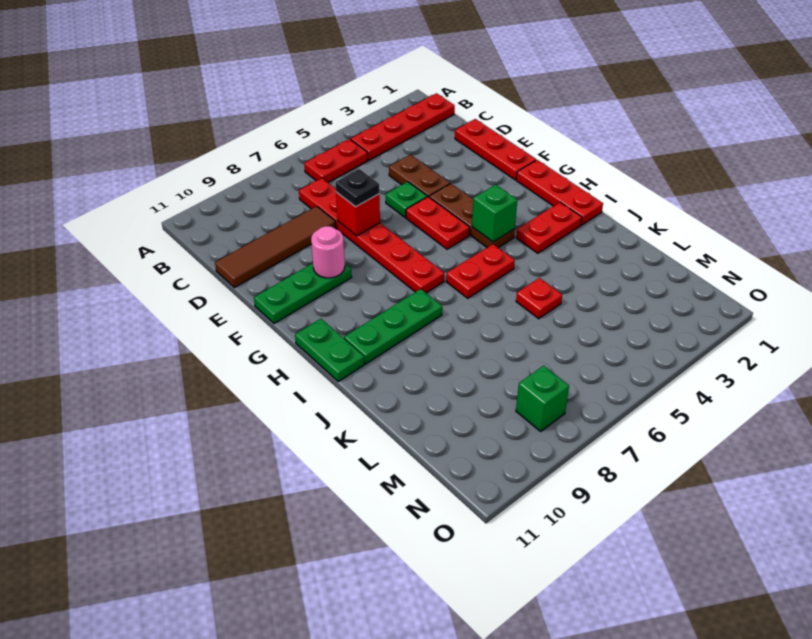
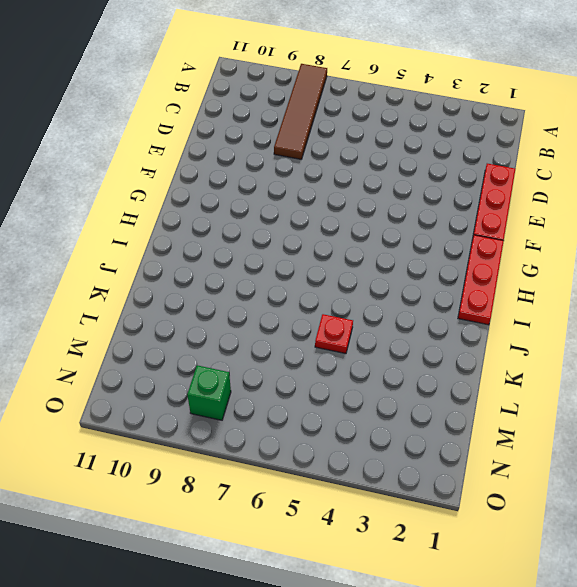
brown 1x4 tile [274,64,327,159] -> brown 1x4 tile turned to [215,206,336,288]
none -> red 1x4 plate [351,93,455,160]
none -> red 1x2 plate [304,139,368,183]
none -> red 1x6 plate [299,178,444,293]

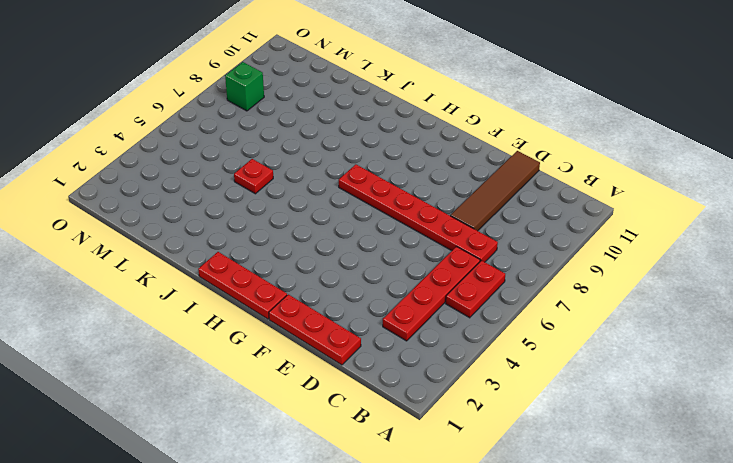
red 1x4 plate [383,247,480,341] -> red 1x4 plate moved to [351,93,455,160]
none -> brown 1x2 plate [389,155,450,197]
none -> green 1x1 plate [386,182,427,217]
none -> brown 1x3 plate [429,184,515,248]

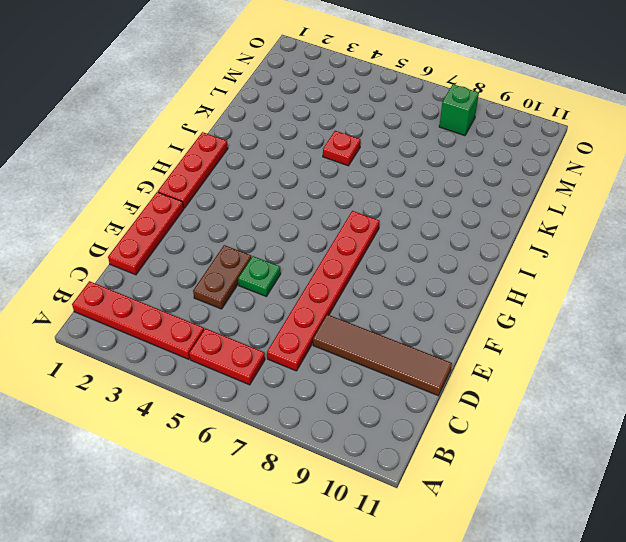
none -> brown 1x3 plate [429,184,515,248]
none -> red 1x2 plate [406,197,470,249]
none -> green 1x3 plate [254,263,352,324]

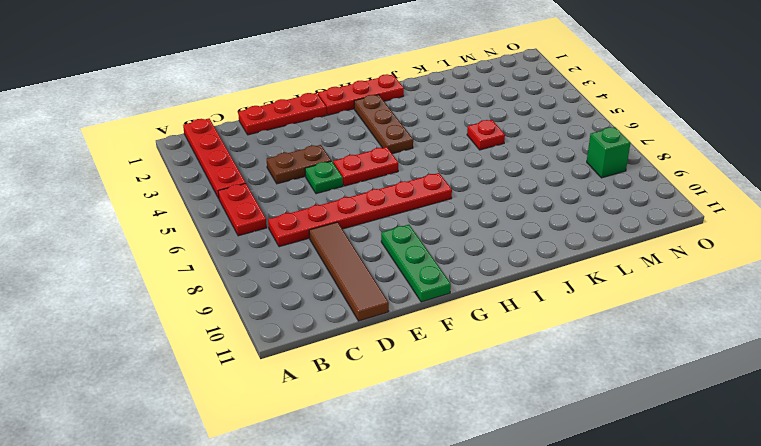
brown 1x3 plate [354,95,413,154] -> brown 1x3 plate turned to [429,184,515,248]
none -> green 1x2 plate [295,319,364,382]
none -> red 1x2 plate [516,202,582,253]
none -> red 1x2 plate [446,244,515,298]

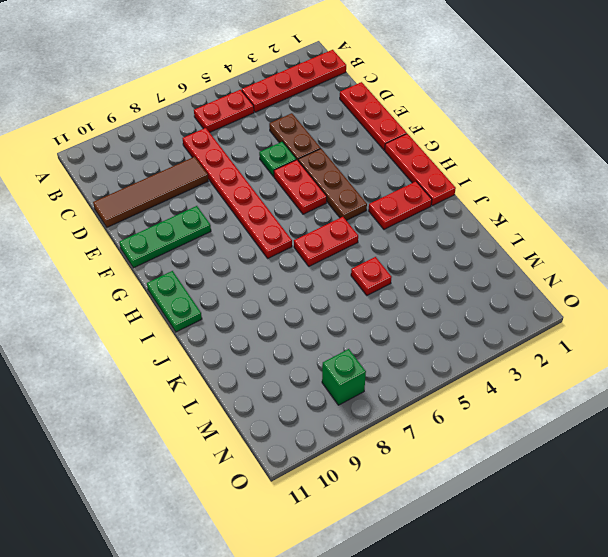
none -> green 1x3 plate [344,289,442,364]
none -> red 1x1 brick [336,192,380,236]
none -> pink 1x1 round brick [311,226,345,278]

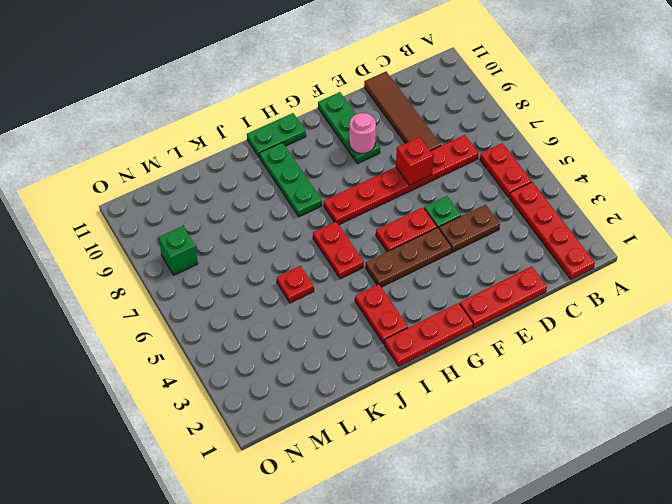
none -> green 1x1 brick [472,185,517,242]
none -> black 1x1 plate [335,169,379,207]

